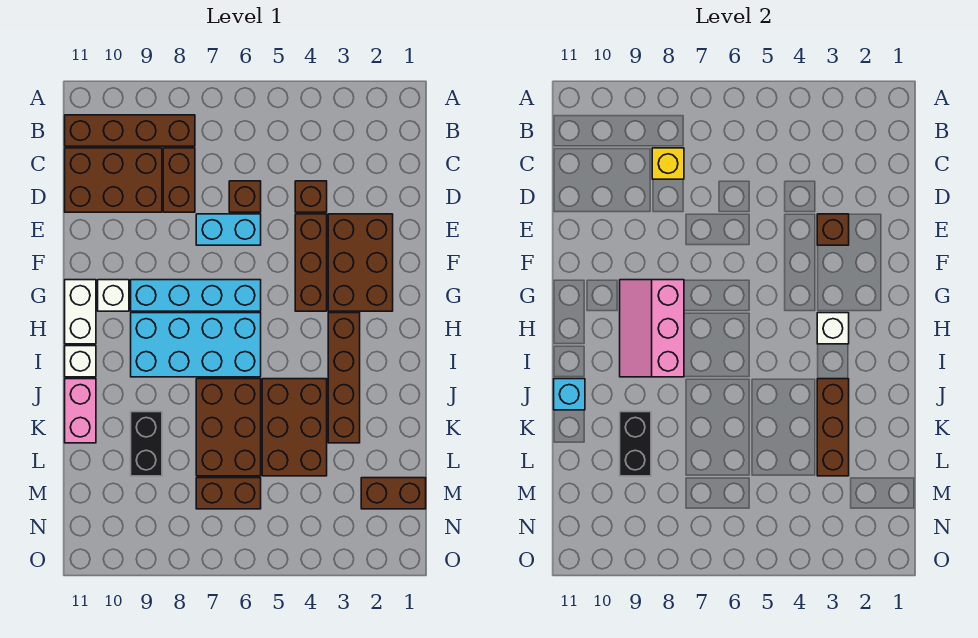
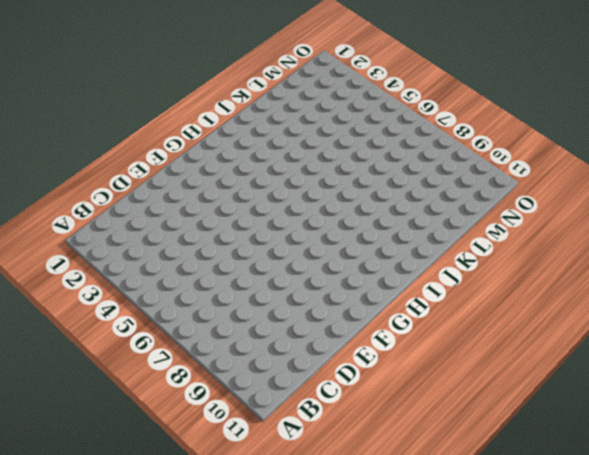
none -> brown 1x4 brick [65,115,195,146]
none -> brown 1x2 brick [163,148,195,212]
none -> brown 2x3 brick [65,148,162,212]

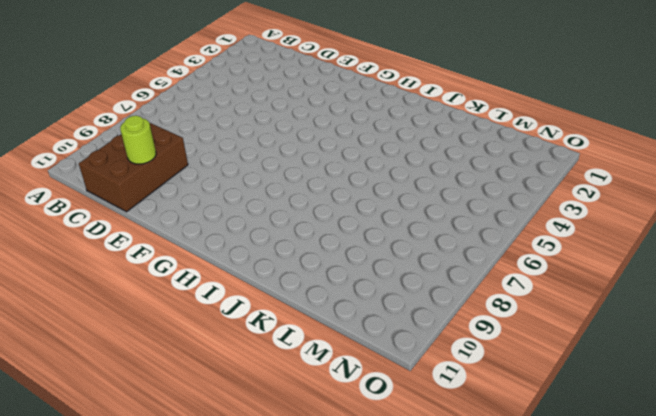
lime 1x1 round brick [120,116,156,164] -> none
none -> brown 1x4 brick [65,115,195,146]
none -> brown 1x2 brick [163,148,195,212]
none -> brown 1x1 brick [295,181,327,212]

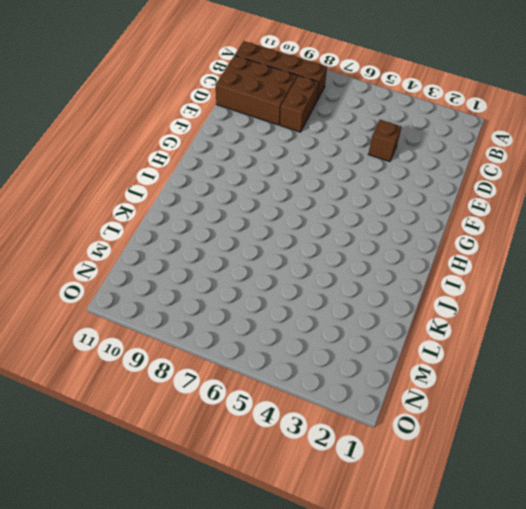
none -> brown 1x1 brick [229,181,261,212]
none -> brown 2x3 brick [328,214,393,311]
none -> brown 1x3 brick [295,214,327,311]

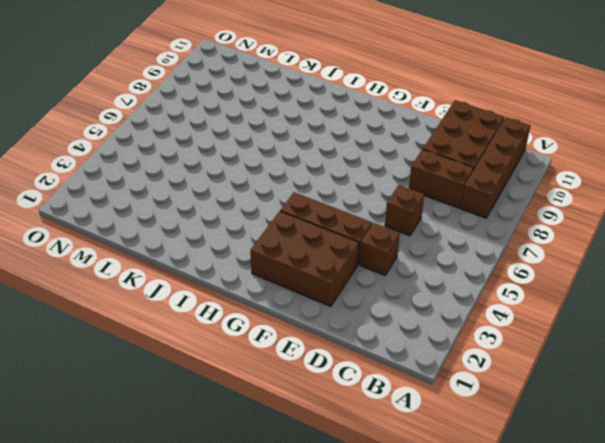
none -> cyan 1x2 brick [196,214,261,245]
none -> cyan 1x4 brick [131,280,261,311]
none -> white 1x1 brick [98,280,129,311]

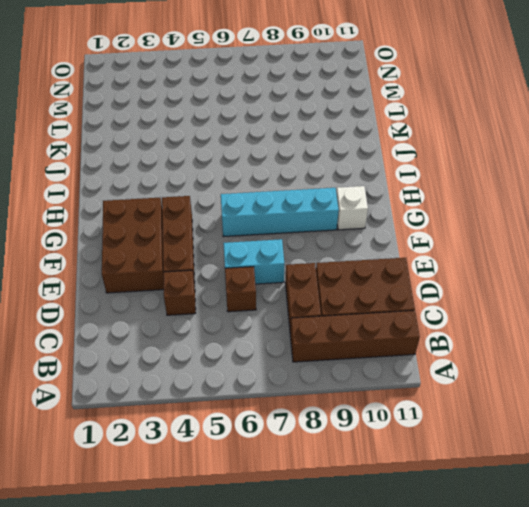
none -> white 1x2 brick [65,280,96,344]
none -> brown 1x4 brick [328,313,360,443]
none -> cyan 2x4 brick [131,313,261,377]

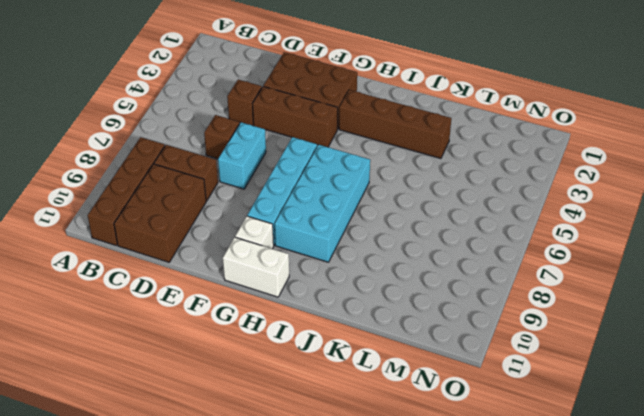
none -> white 1x1 brick [65,346,96,377]
none -> brown 2x3 brick [262,379,327,476]
none -> brown 2x3 brick [196,379,261,476]

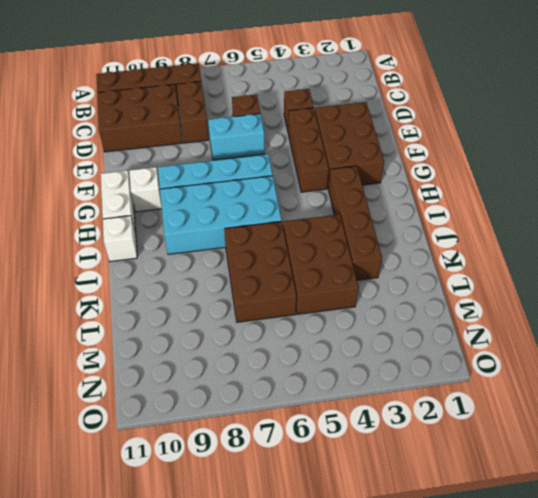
none -> pink 1x2 brick [65,379,96,443]
none -> black 1x2 brick [131,412,162,476]
none -> brown 1x2 brick [361,478,426,509]

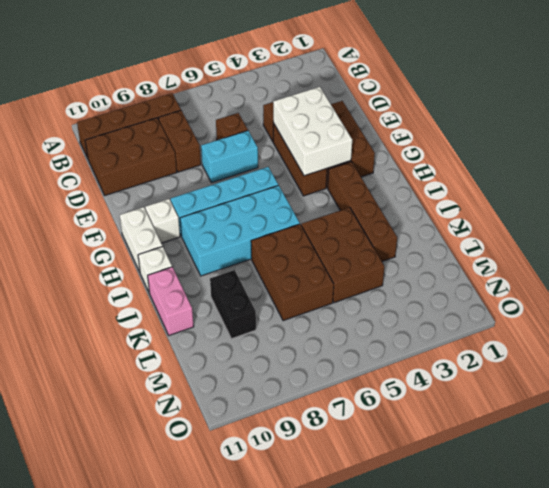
white 2x3 brick [273,87,352,176] -> brown 1x1 brick [817,214,849,245]
none -> brown 1x2 brick [361,478,426,509]
none -> brown 1x2 brick [196,478,261,509]
none -> yellow 1x1 brick [652,148,684,179]

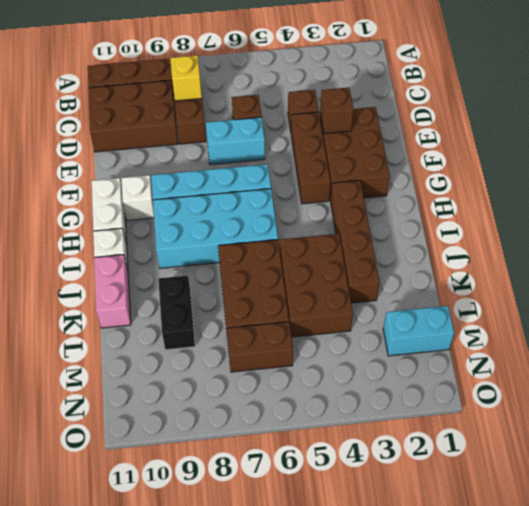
cyan 1x2 brick [383,306,454,356] -> brown 1x2 brick [361,478,426,509]
none -> pink 2x3 slope [620,280,684,377]
none -> white 1x1 brick [817,313,849,344]
none -> brown 1x3 brick [817,379,849,476]

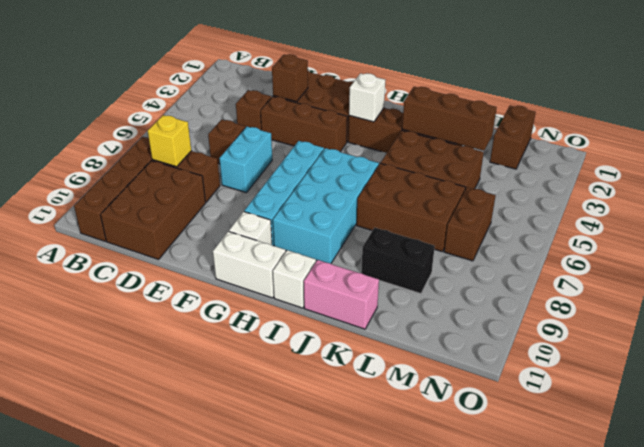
none -> pink 2x3 slope [620,280,684,377]
none -> cyan 1x1 brick [554,379,585,410]
none -> black 1x2 brick [620,412,651,476]

